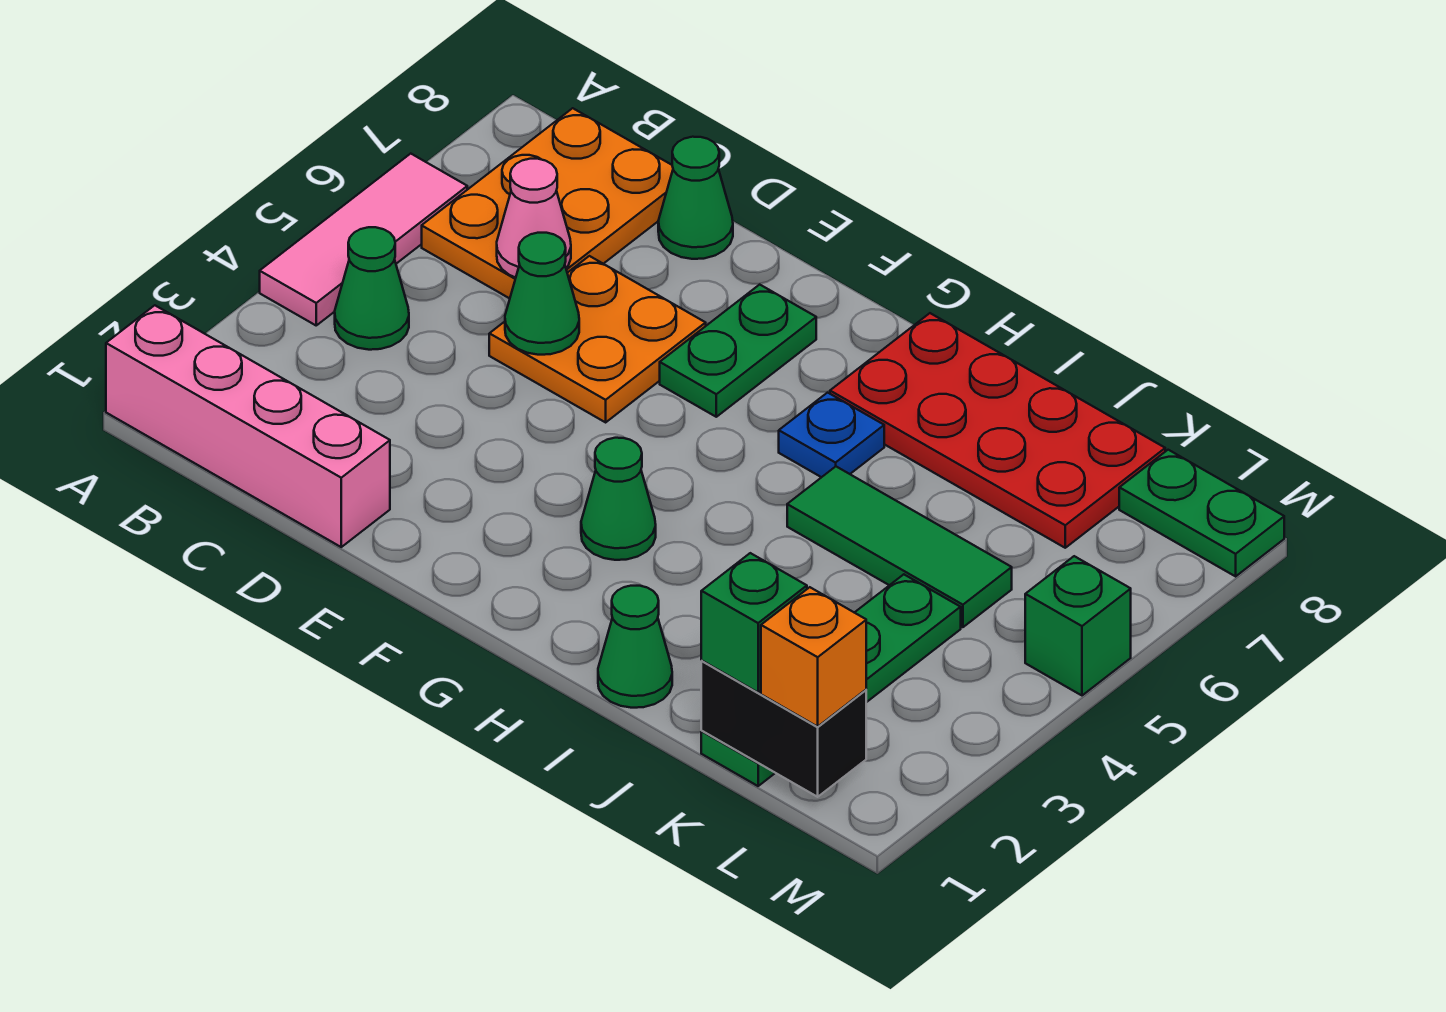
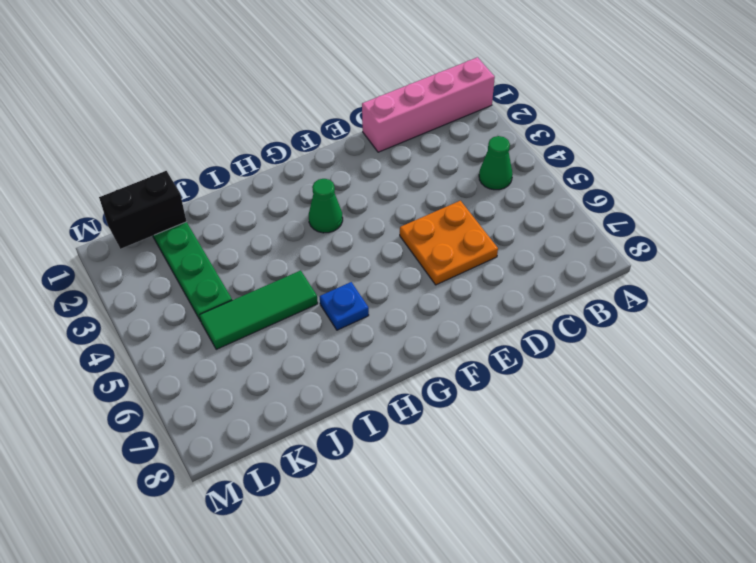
none -> pink 1x3 tile [260,154,467,325]
none -> orange 2x3 plate [422,108,673,298]
none -> green 1x1 cone [658,137,733,259]

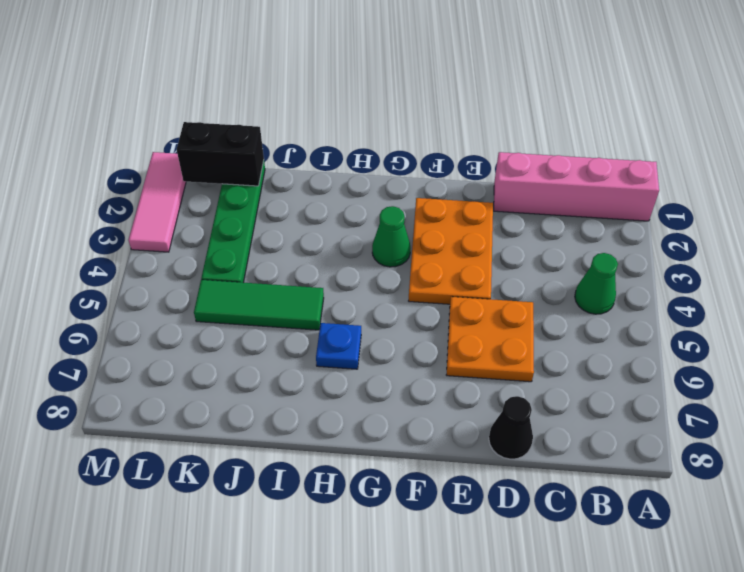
black 1x1 cone [489,396,533,459] -> green 1x1 cone [658,137,733,259]
orange 2x3 plate [409,198,493,304] -> orange 2x3 plate moved to [422,108,673,298]
pink 1x3 tile [128,152,186,252] -> pink 1x3 tile moved to [260,154,467,325]
none -> green 1x2 plate [660,285,816,417]
none -> red 2x4 plate [830,313,1165,548]
none -> green 1x1 cone [598,586,672,708]

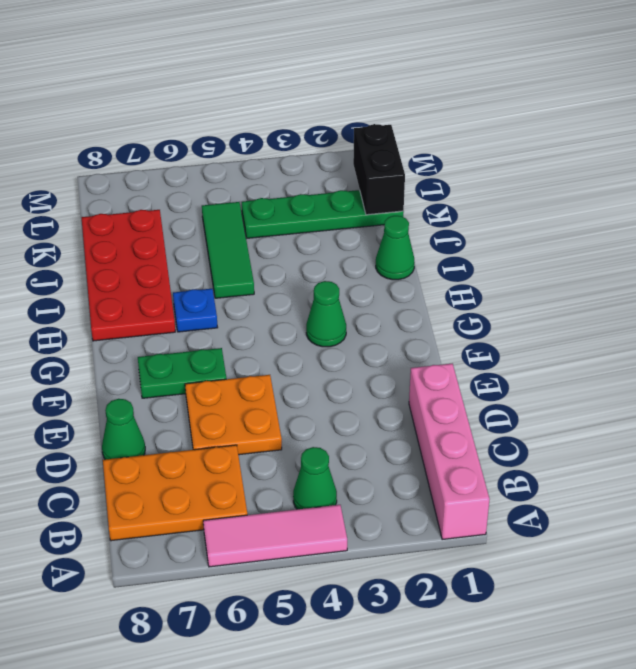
none -> green 1x2 plate [1119,450,1284,576]
none -> green 1x1 brick [1025,556,1131,695]
none -> pink 1x1 cone [497,159,571,278]

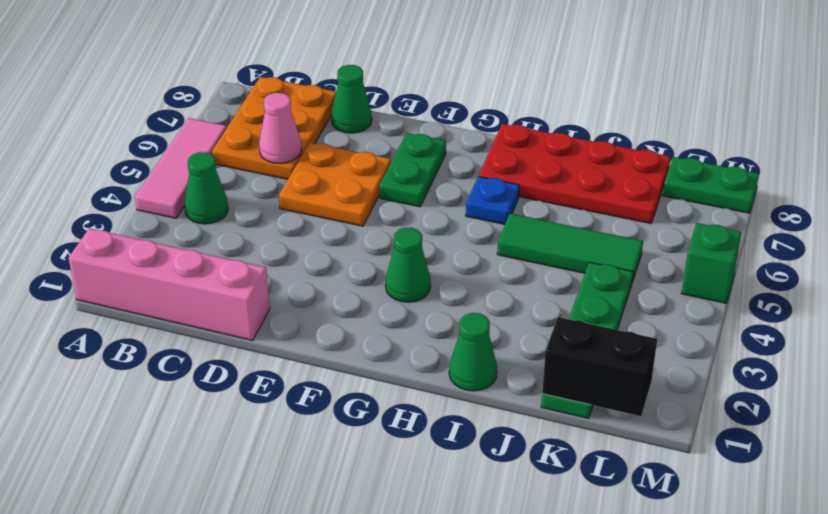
none -> green 1x1 cone [505,233,579,355]
none -> green 1x1 brick [701,553,807,692]
none -> orange 1x1 brick [761,587,866,727]

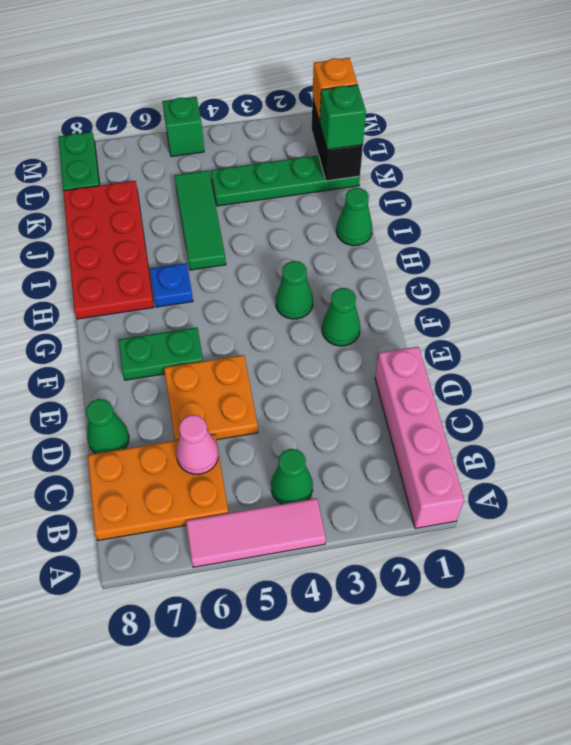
green 1x1 cone [322,288,360,346] -> green 1x1 cone moved to [505,233,579,355]

